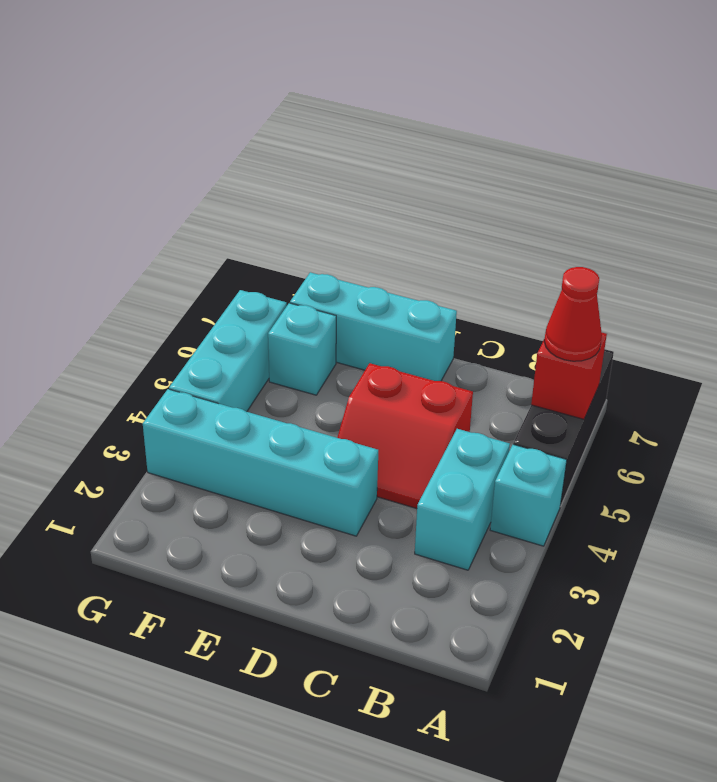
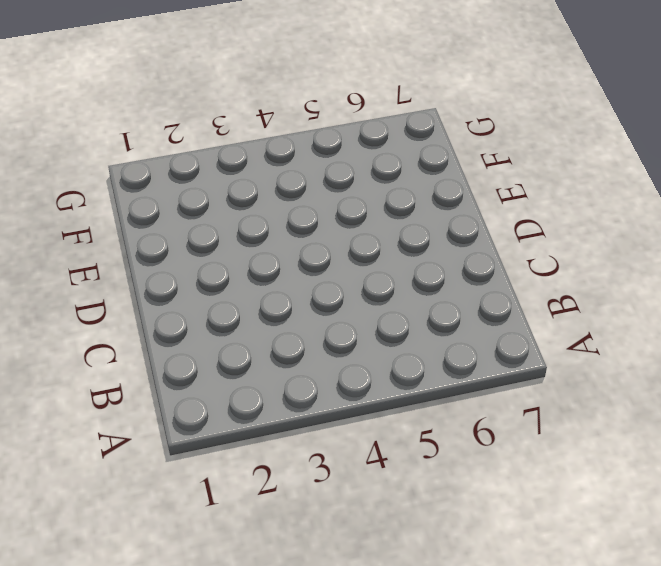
none -> cyan 1x1 brick [490,444,567,546]
none -> black 1x3 brick [513,349,614,506]

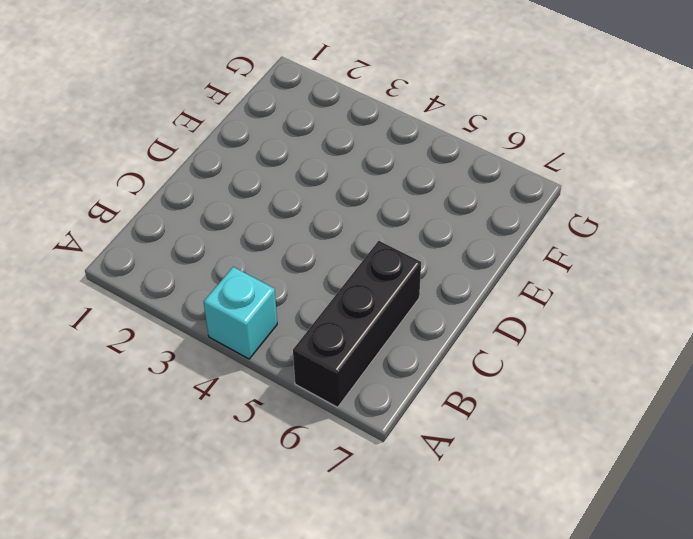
black 1x3 brick [293,241,421,407] -> black 1x3 brick turned to [513,349,614,506]
none -> cyan 1x2 brick [415,429,510,570]
none -> red 2x2 slope [337,363,473,509]

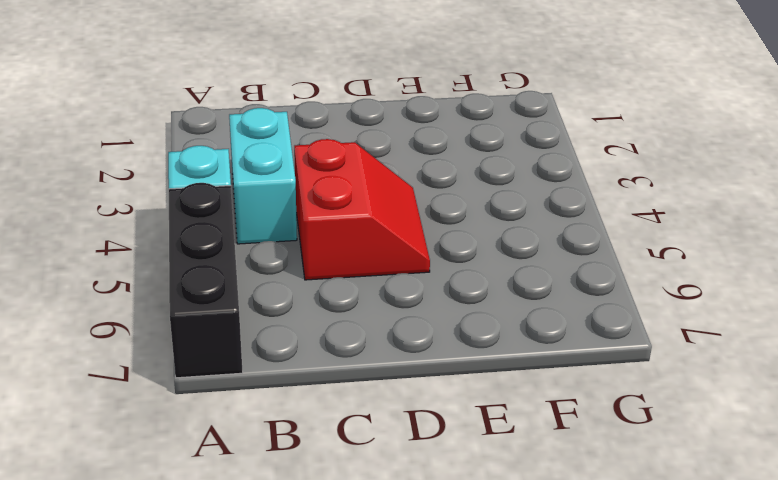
red 2x2 slope [294,139,430,280] -> red 2x2 slope turned to [337,363,473,509]
none -> cyan 1x4 brick [143,389,378,536]
none -> cyan 1x3 brick [290,272,457,381]

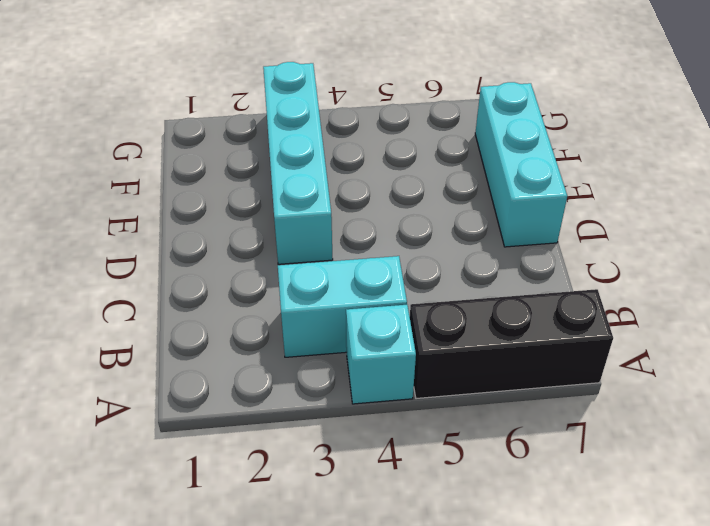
none -> red 2x2 slope [337,363,473,509]
none -> cyan 1x1 brick [268,303,336,395]

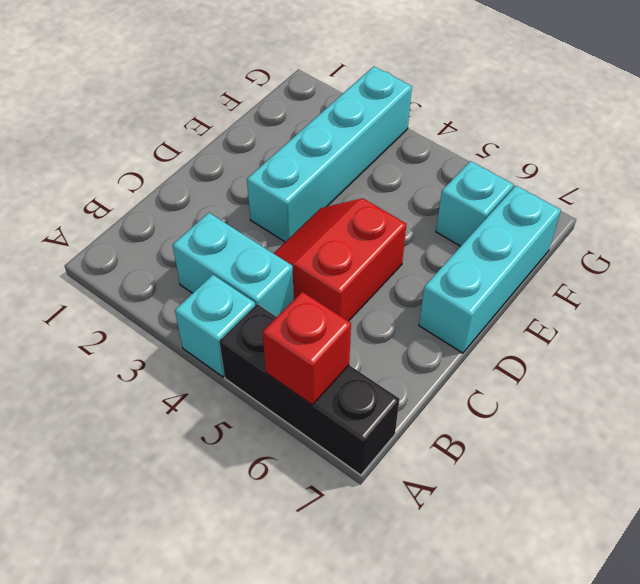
none -> cyan 1x3 brick [169,290,287,412]
none -> red 1x1 cone [544,267,602,361]

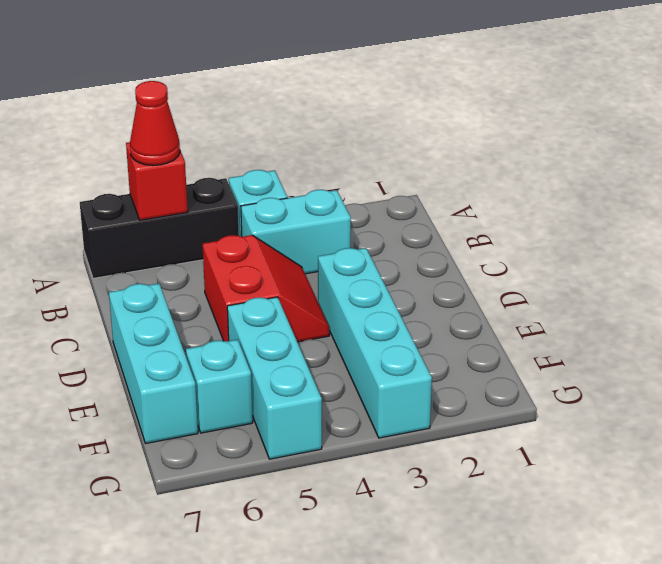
cyan 1x3 brick [227,297,322,459] -> cyan 1x3 brick turned to [169,290,287,412]

